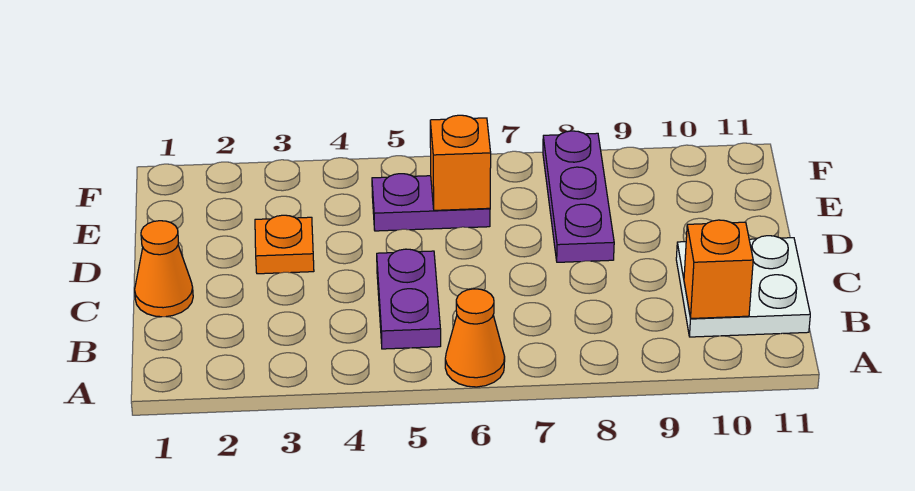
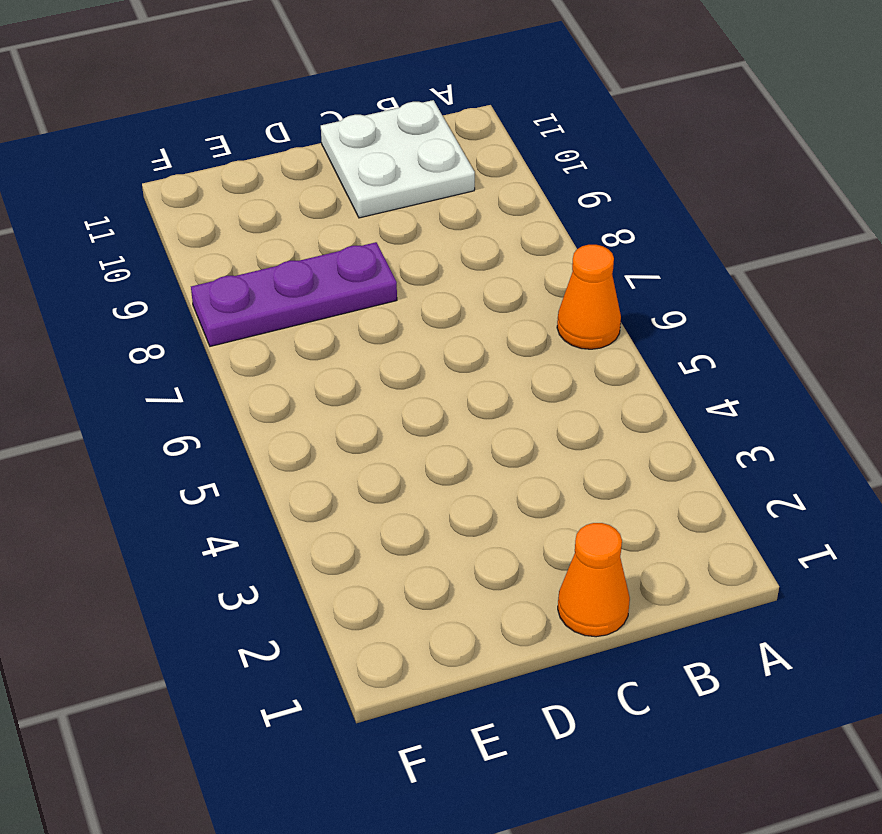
none -> purple 1x2 plate [377,249,441,349]
none -> orange 1x1 plate [255,215,314,274]

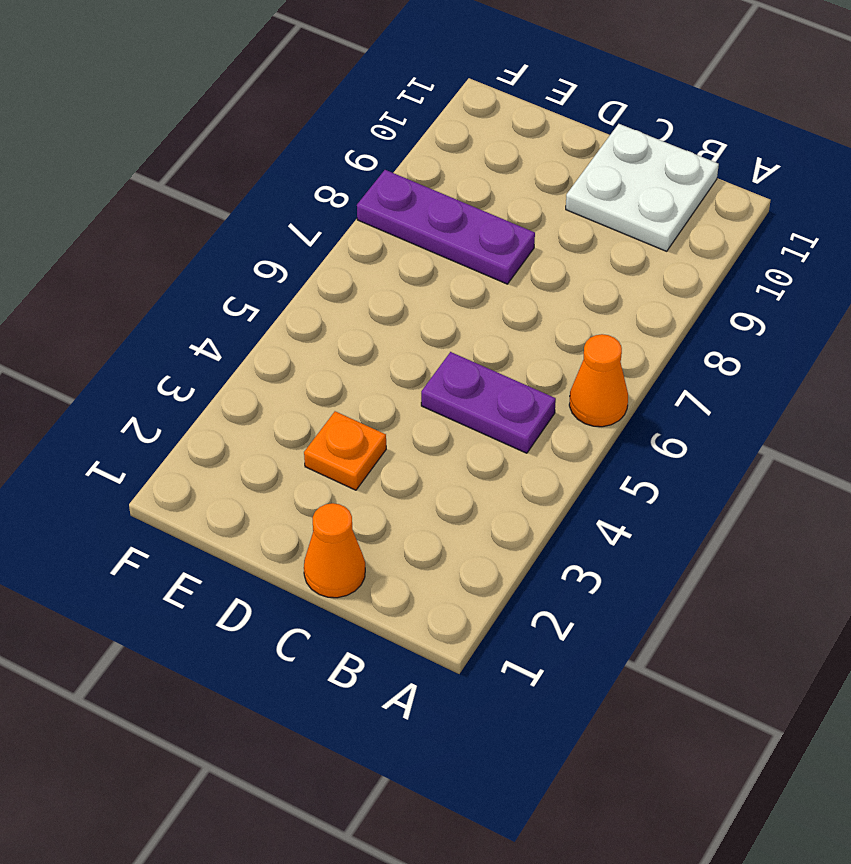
none -> purple 1x2 plate [372,174,490,231]
none -> orange 1x1 brick [684,220,753,318]

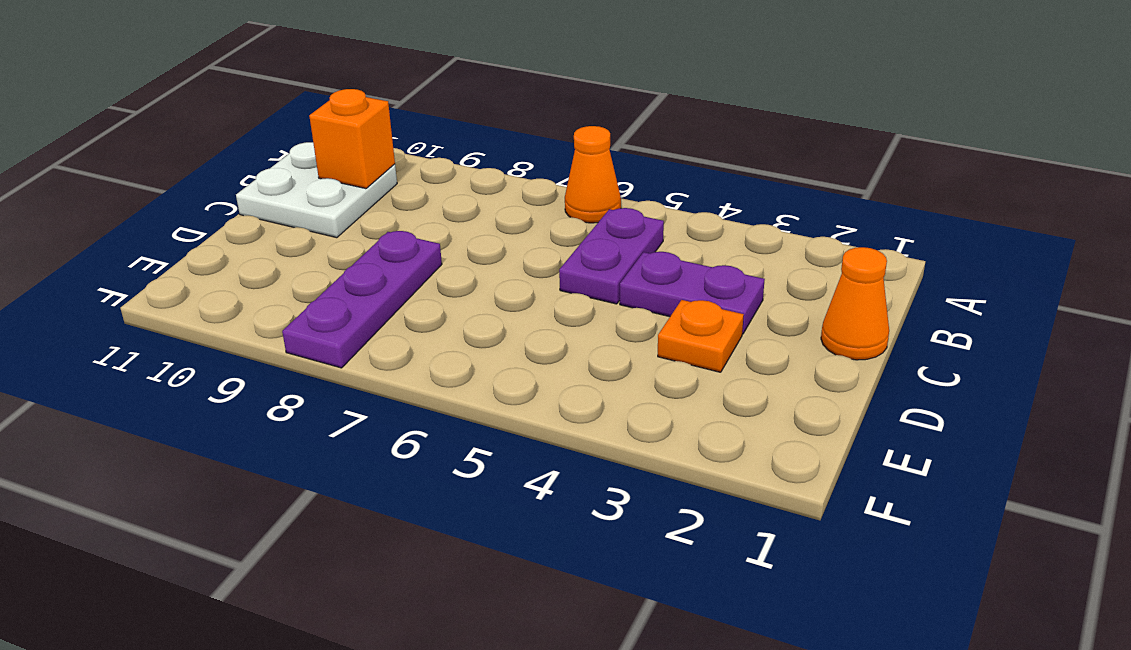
purple 1x2 plate [620,252,765,334] -> purple 1x2 plate moved to [372,174,490,231]
none -> orange 1x1 brick [430,115,491,210]

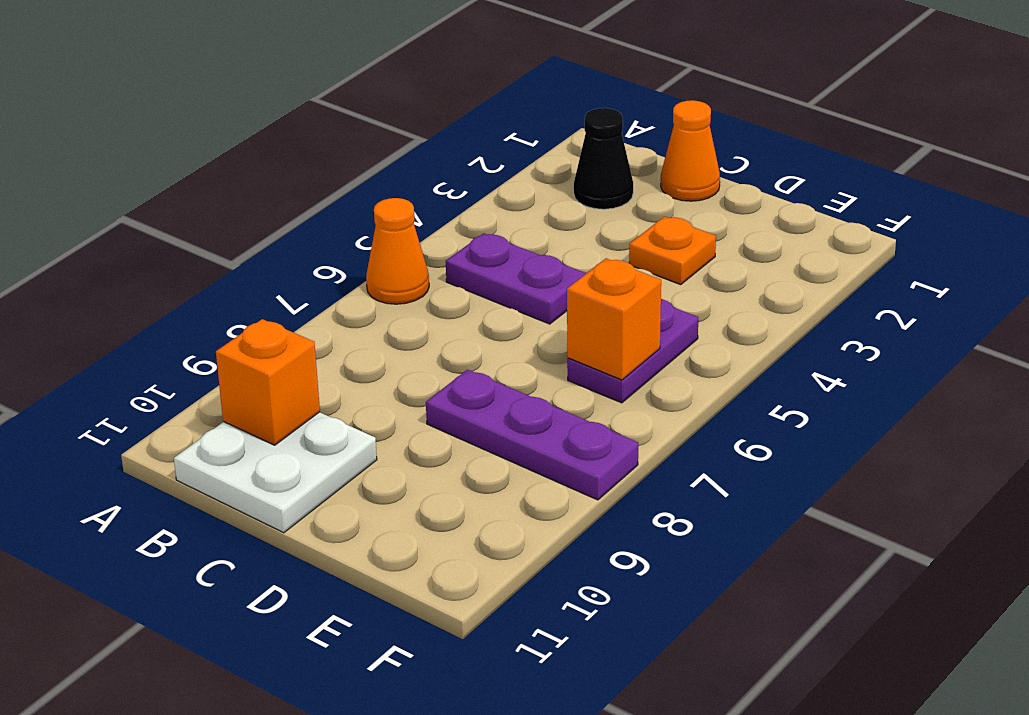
black 1x1 cone [574,108,633,209] -> none

